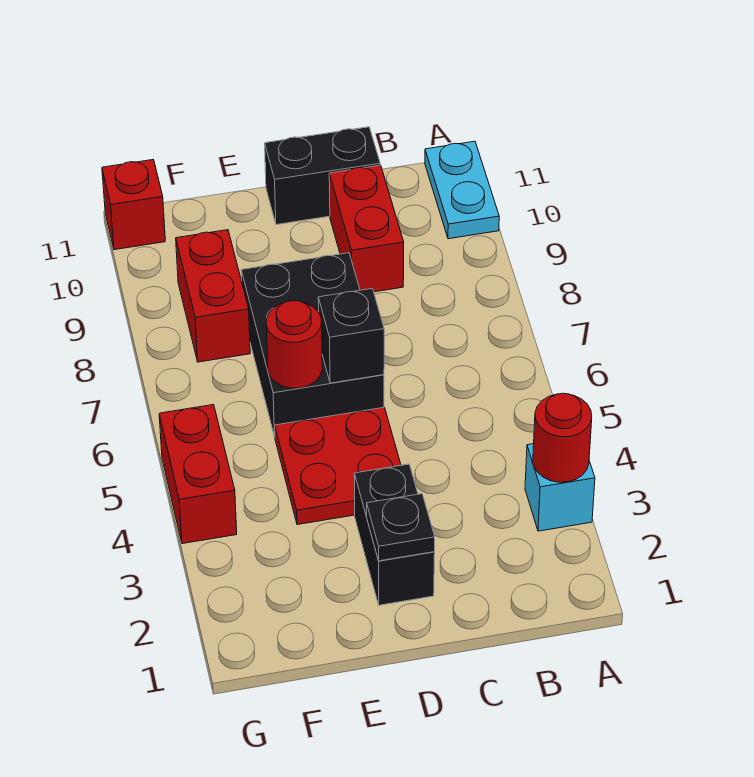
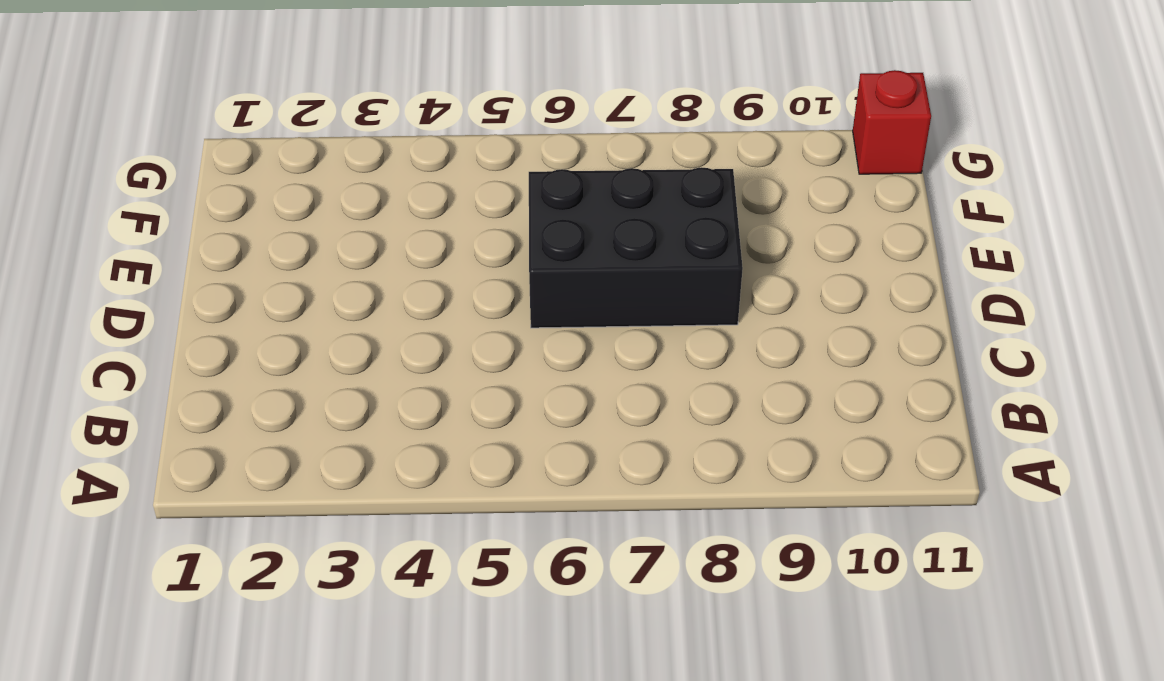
none -> cyan 1x1 brick [525,444,595,531]
none -> cyan 1x2 plate [425,141,499,239]
none -> red 1x2 brick [329,165,404,292]

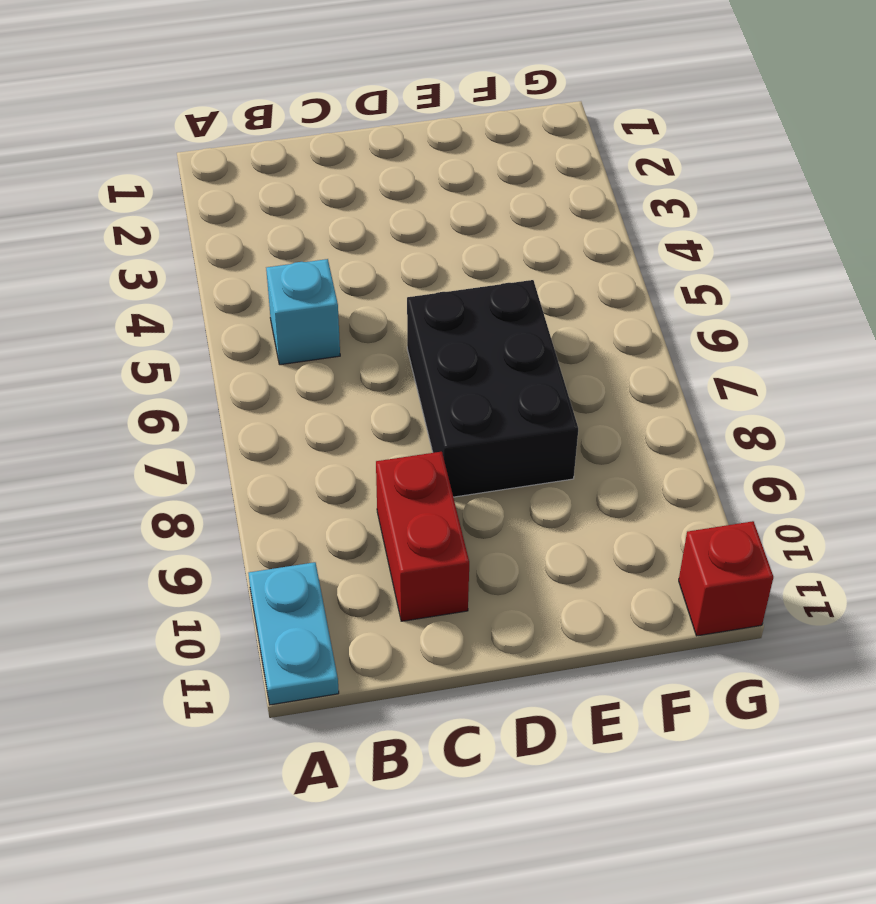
cyan 1x1 brick [266,259,340,365] -> cyan 1x1 brick moved to [525,444,595,531]
none -> black 1x2 brick [265,127,380,225]
none -> black 1x2 brick [354,464,435,605]
none -> red 2x2 plate [275,407,401,525]

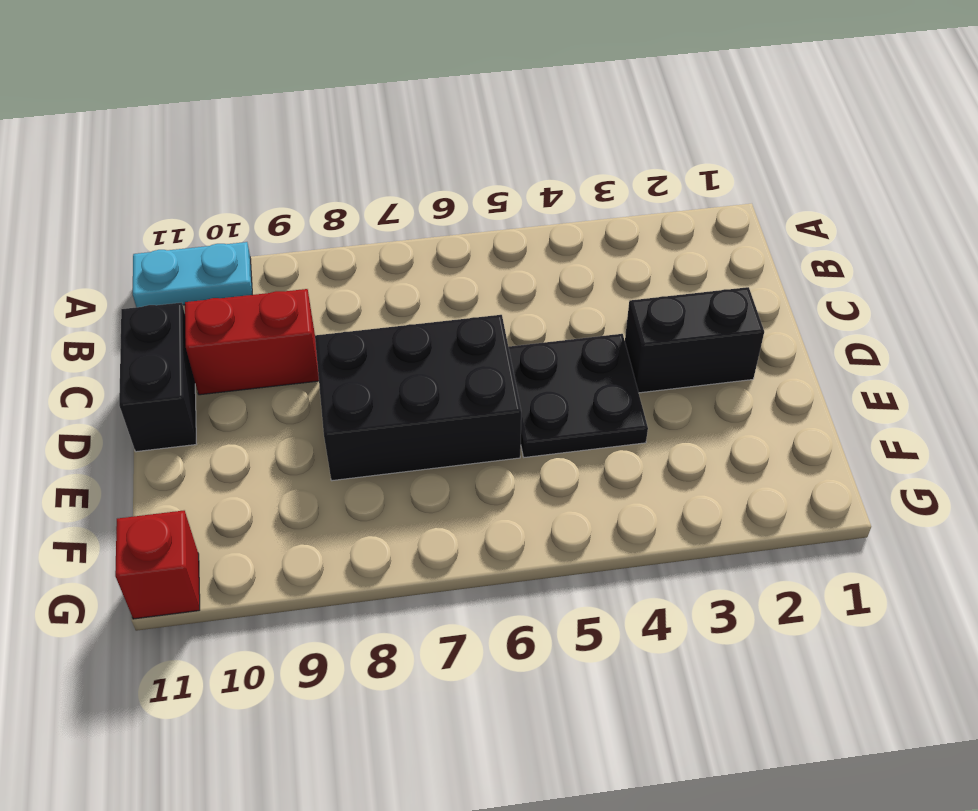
black 2x2 plate [509,334,648,457] -> red 2x2 plate [275,407,401,525]
none -> cyan 1x1 brick [525,444,595,531]
none -> red 1x2 brick [176,230,250,362]
none -> red 1x2 brick [159,405,237,544]

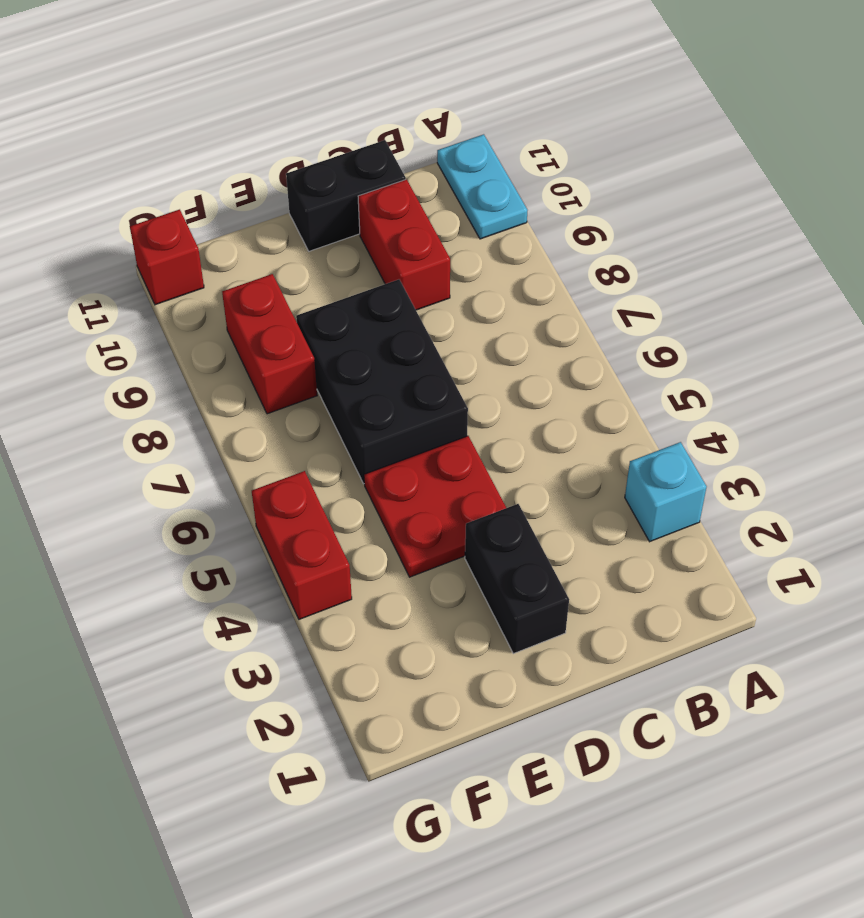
none -> red 1x1 round brick [533,393,592,482]
none -> black 1x1 plate [367,494,435,561]
none -> black 1x1 brick [318,289,384,383]

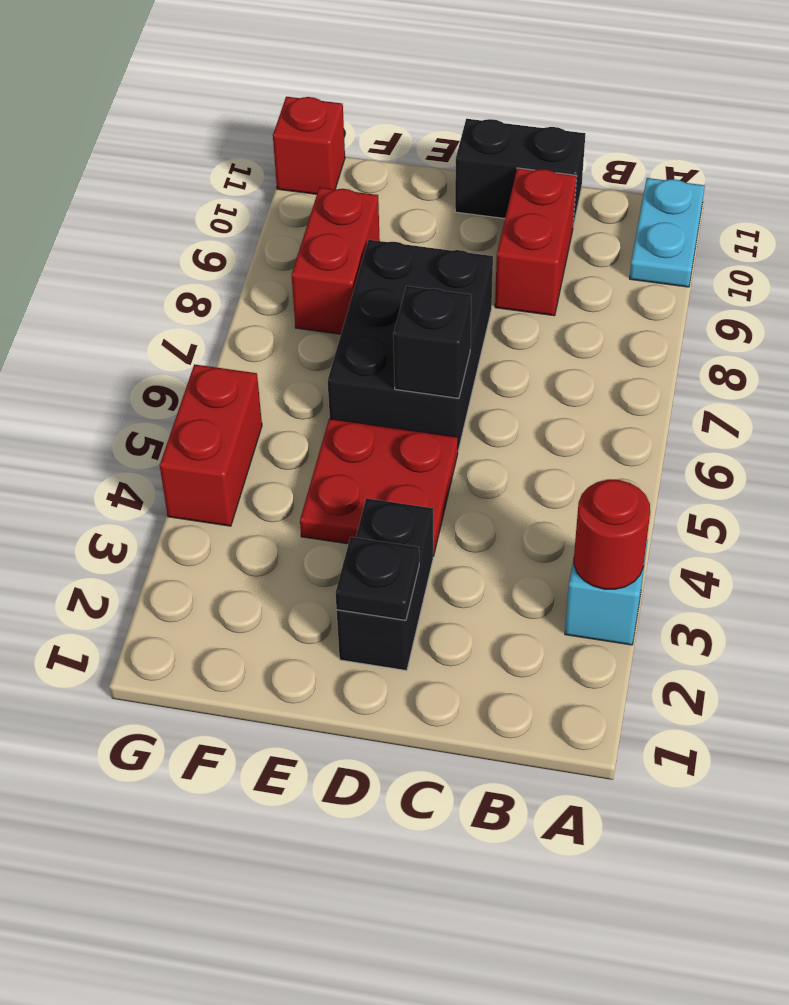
none -> red 1x1 round brick [266,300,322,388]

